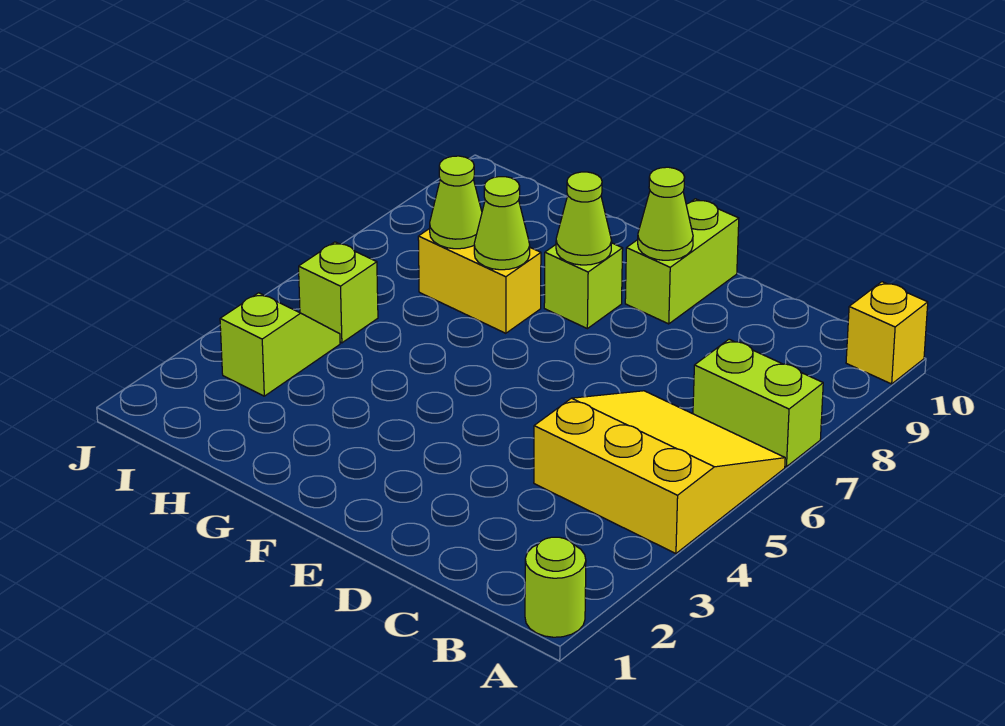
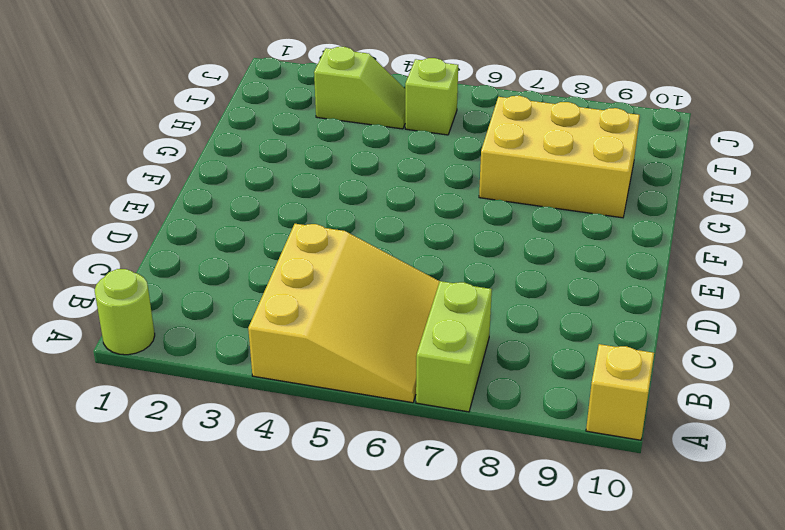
yellow 2x3 brick [479,96,640,218] -> yellow 1x2 brick [418,229,541,333]
none -> lime 1x2 brick [625,199,739,324]
none -> lime 1x1 brick [544,243,623,329]
none -> lime 1x1 cone [638,167,693,260]

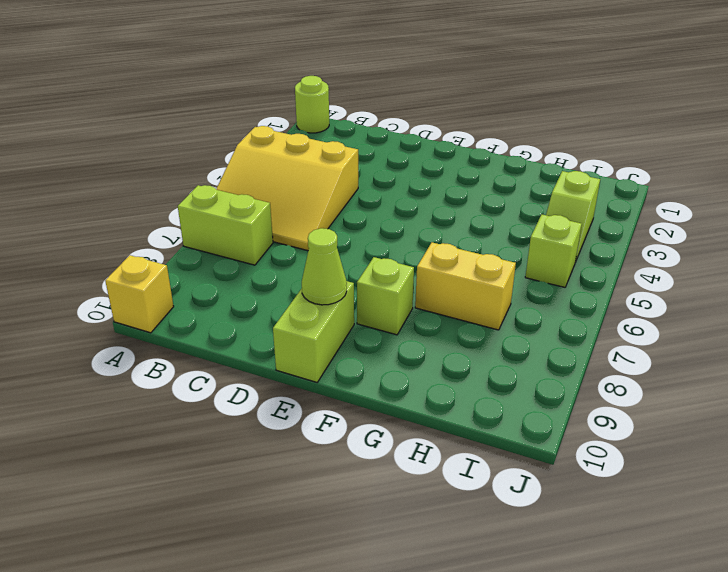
none -> lime 1x1 cone [556,172,612,265]
none -> lime 1x1 cone [474,177,530,270]
none -> lime 1x1 cone [430,156,482,249]

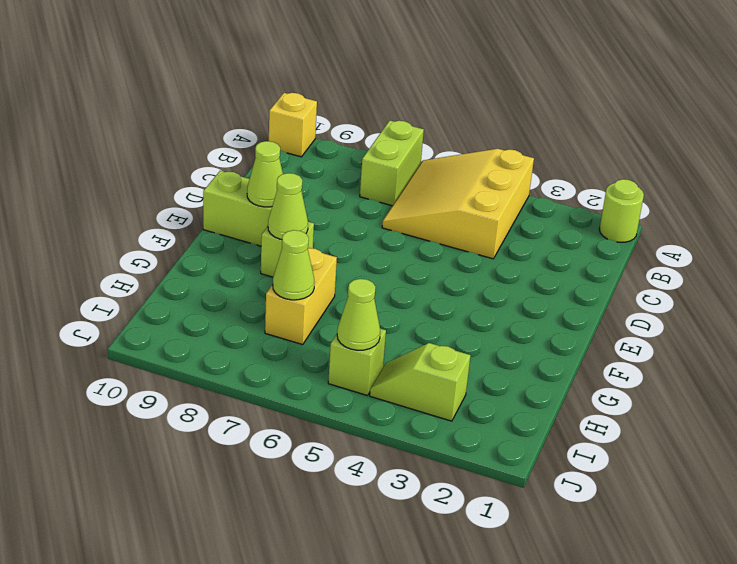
lime 1x1 cone [337,279,380,350] -> lime 1x1 cone moved to [474,177,530,270]

